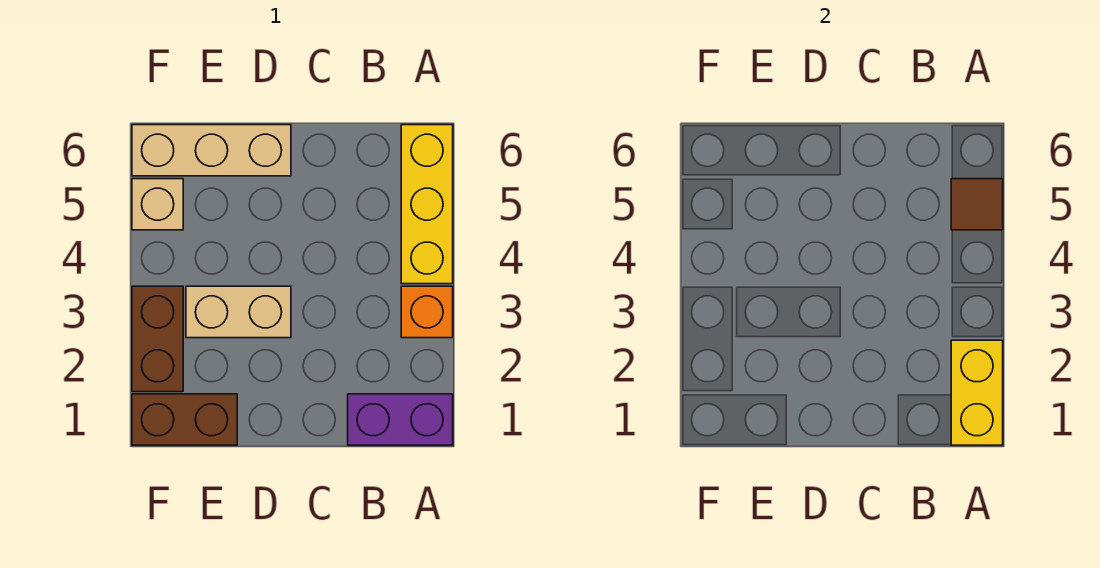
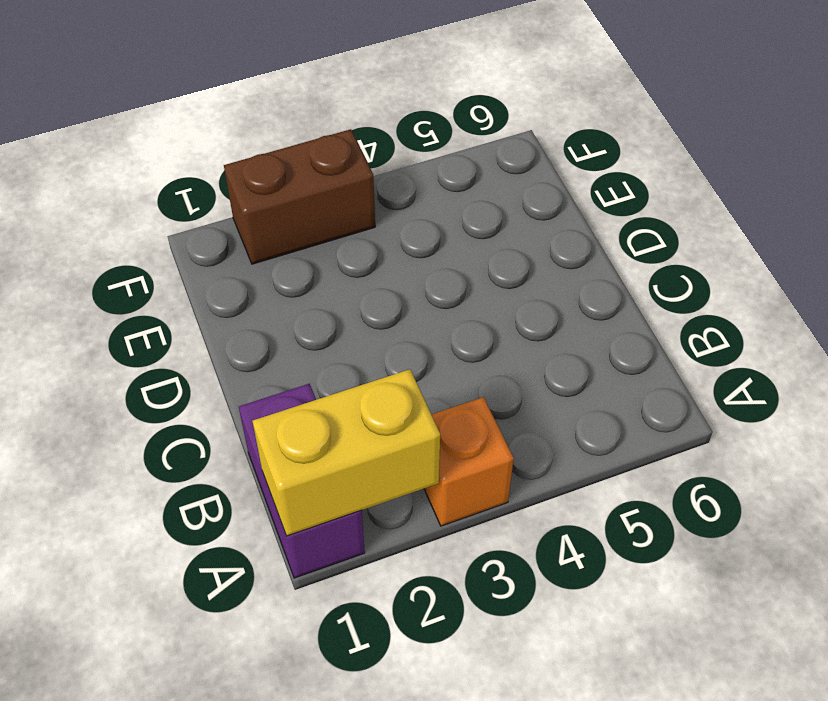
none -> yellow 1x3 brick [401,125,453,284]
none -> tan 1x2 brick [186,286,291,338]

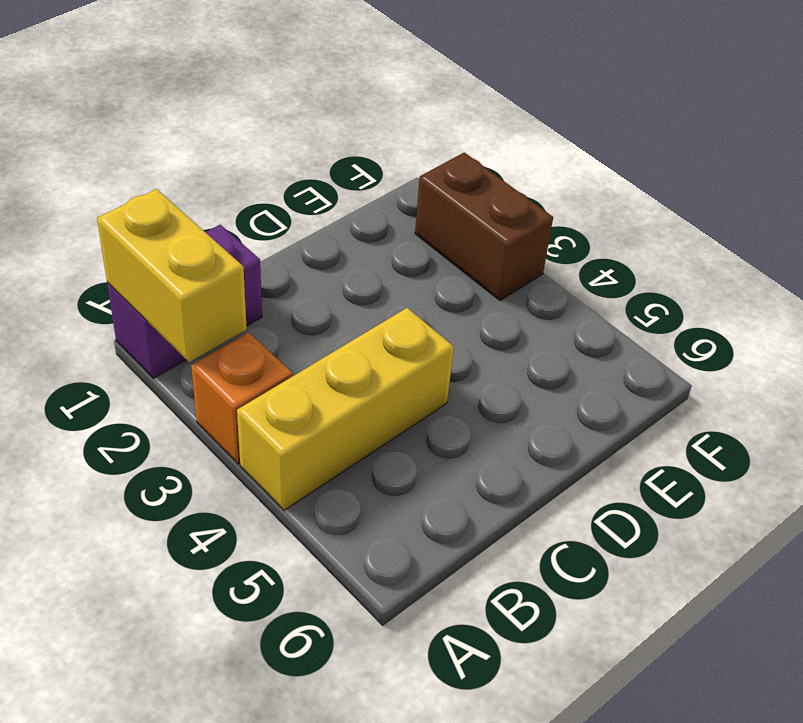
yellow 1x3 brick [237,308,454,510] -> yellow 1x3 brick turned to [401,125,453,284]
none -> tan 1x2 brick [186,286,291,338]
none -> tan 1x3 brick [132,125,291,176]

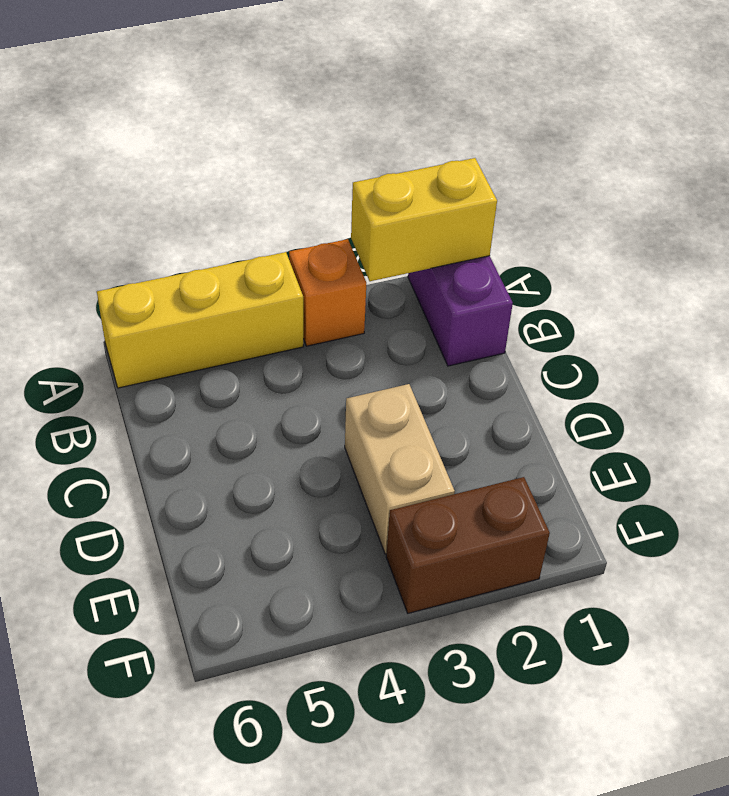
none -> tan 1x3 brick [132,125,291,176]
none -> brown 1x2 brick [132,394,237,445]

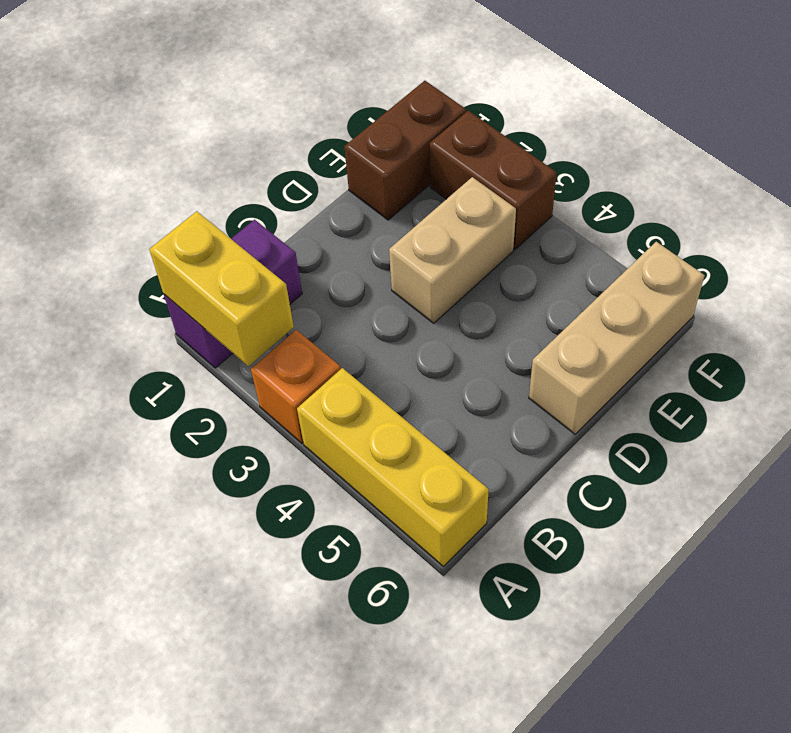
none -> tan 1x1 brick [132,179,183,230]
none -> brown 1x1 tile [951,179,1003,230]

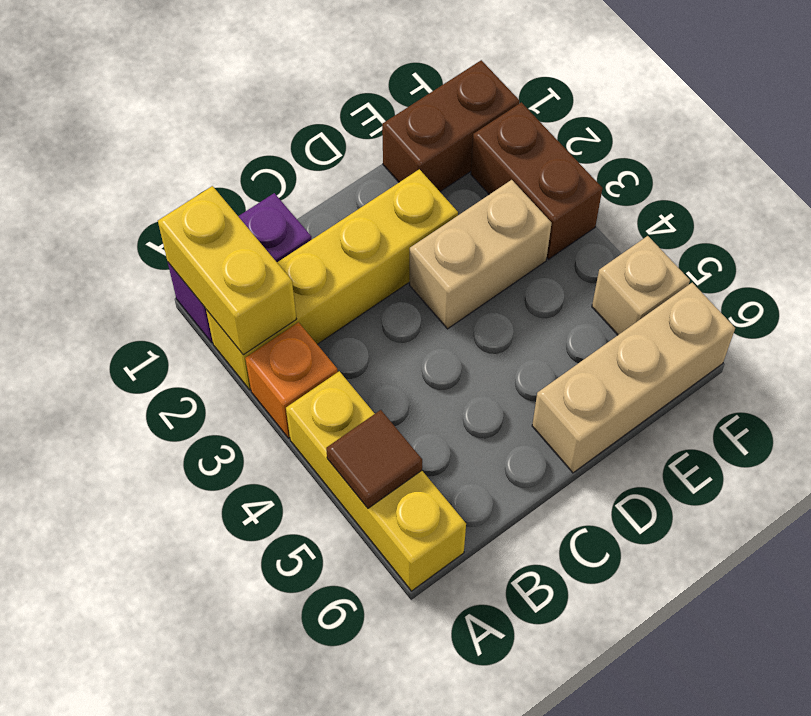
yellow 1x4 brick [206,169,458,390] -> none

